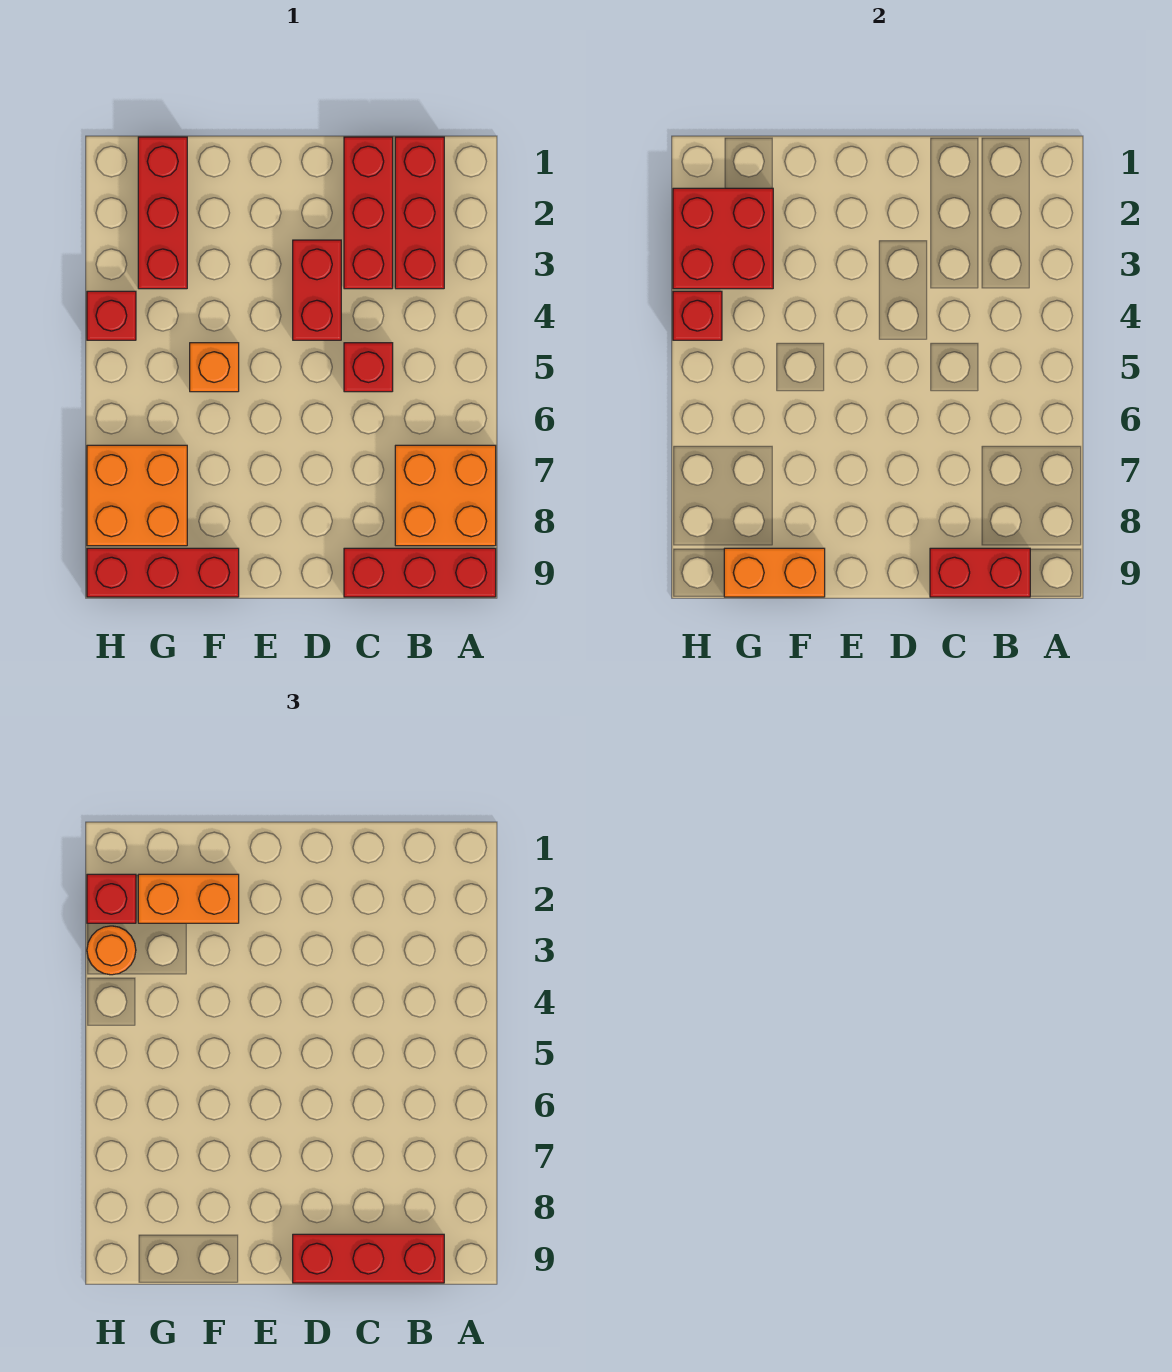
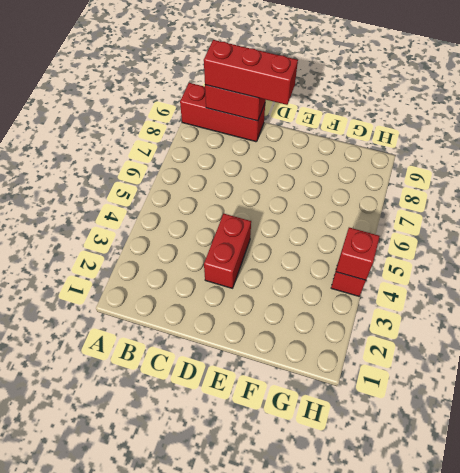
none -> orange 2x2 brick [395,445,496,546]
none -> red 1x3 brick [395,137,444,289]
none -> red 1x3 brick [344,137,393,289]

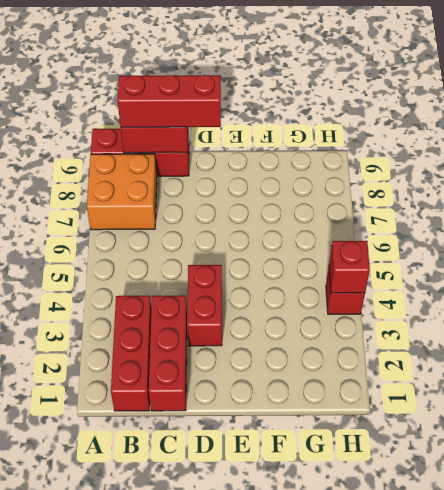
none -> red 1x1 brick [344,343,393,392]
none -> orange 1x1 brick [190,343,239,392]
none -> red 1x3 brick [87,548,239,597]

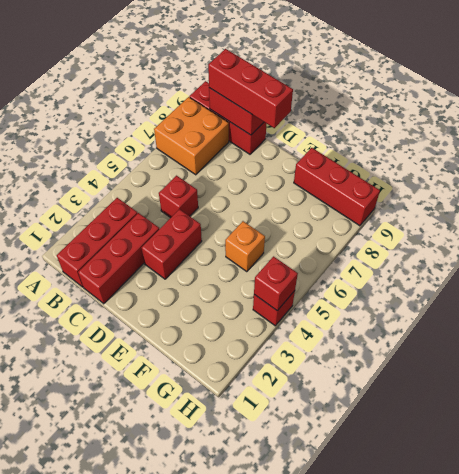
none -> red 1x3 brick [138,137,187,289]
none -> orange 2x2 brick [87,445,187,546]
none -> orange 1x2 brick [724,548,825,597]

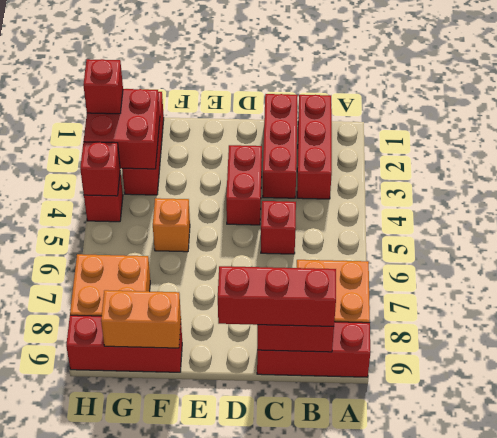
none -> orange 1x2 brick [138,874,239,923]
none -> orange 1x1 round brick [87,926,136,975]

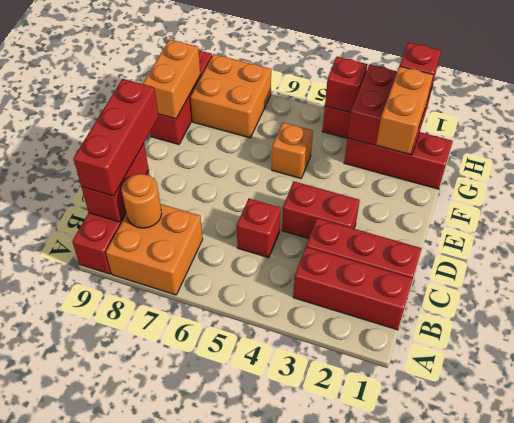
orange 1x1 round brick [122,174,162,228] -> orange 1x1 round brick moved to [87,926,136,975]

